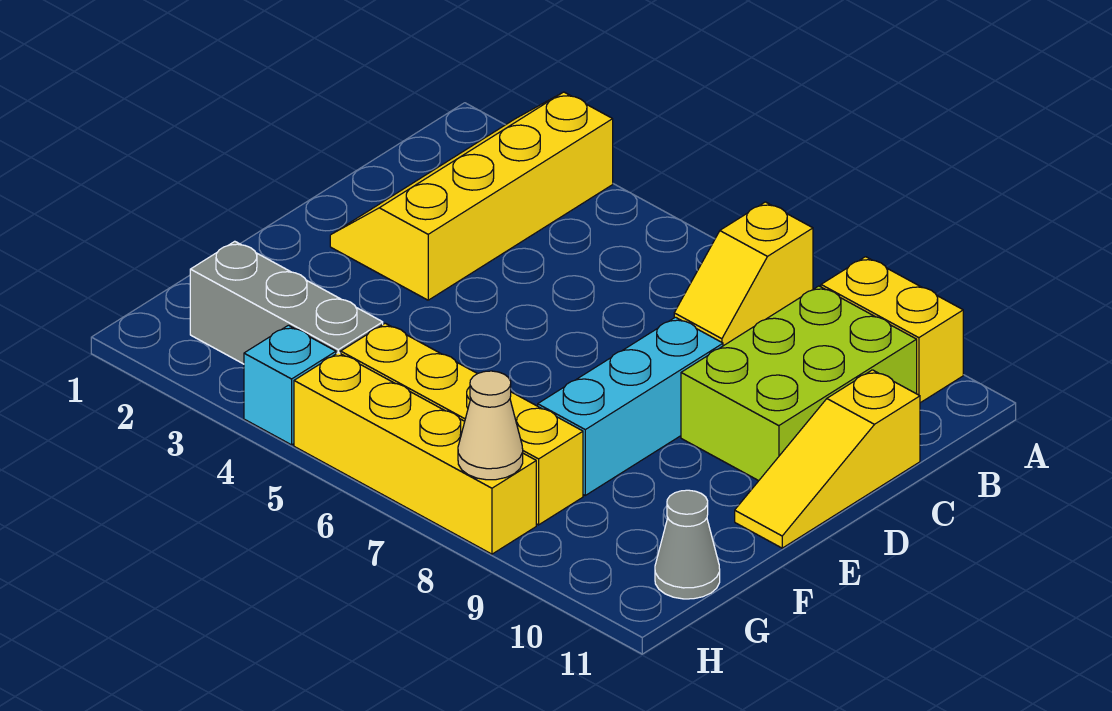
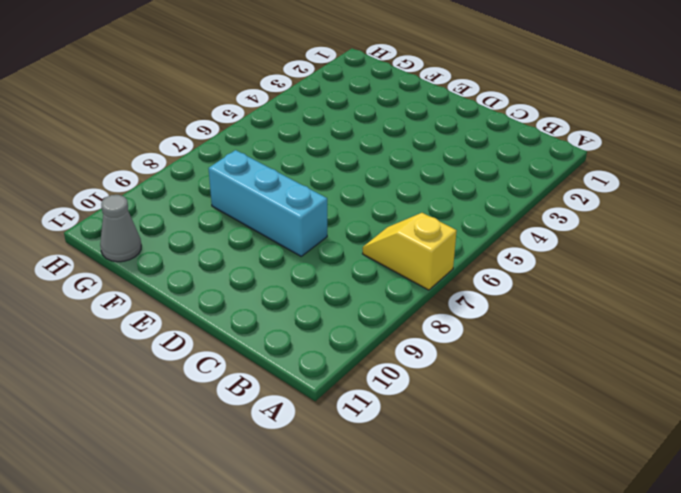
none -> yellow 2x4 slope [330,92,613,300]
none -> yellow 1x2 brick [821,257,963,403]
none -> lime 2x3 brick [681,286,917,481]

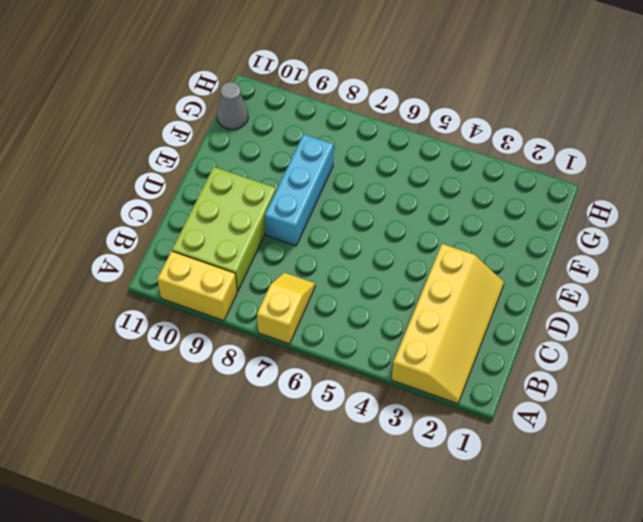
none -> yellow 1x3 slope [735,370,920,548]
none -> grey 1x3 brick [190,241,383,364]
none -> yellow 1x4 brick [341,323,583,525]

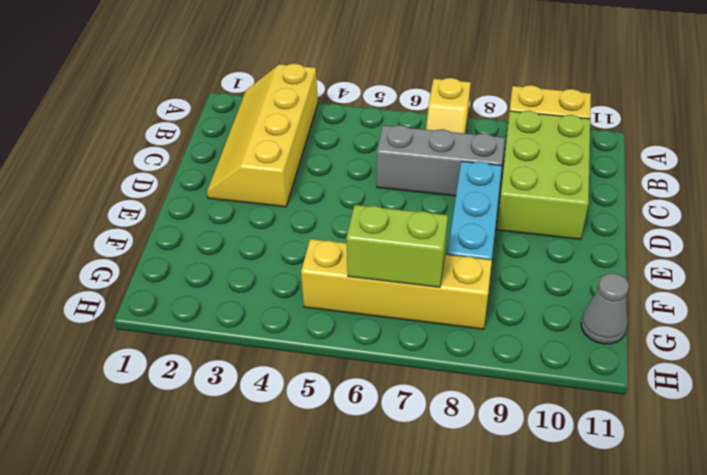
grey 1x3 brick [377,125,505,196] -> grey 1x3 brick moved to [190,241,383,364]
lime 1x2 brick [346,205,448,287] -> none
none -> yellow 1x3 slope [735,370,920,548]
none -> cyan 1x1 brick [244,325,336,445]
none -> yellow 1x4 brick [294,353,536,554]

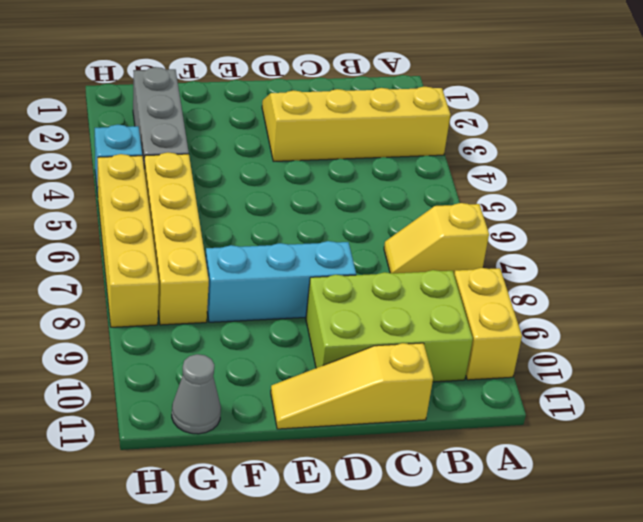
none -> tan 1x1 cone [458,371,523,480]

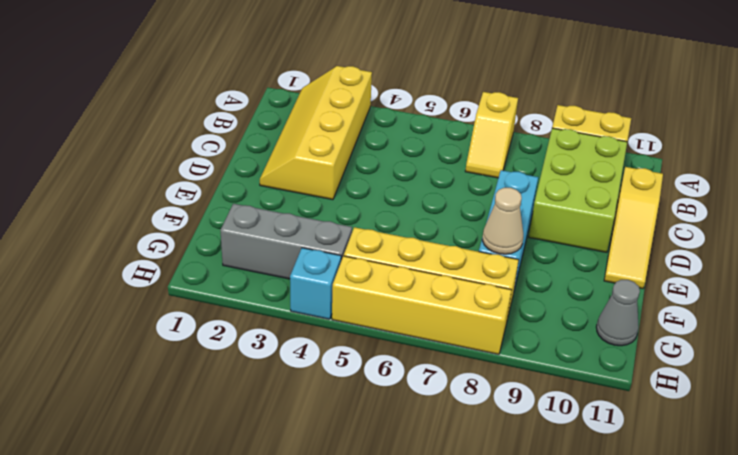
tan 1x1 cone [482,188,523,254] -> tan 1x1 cone moved to [458,371,523,480]

